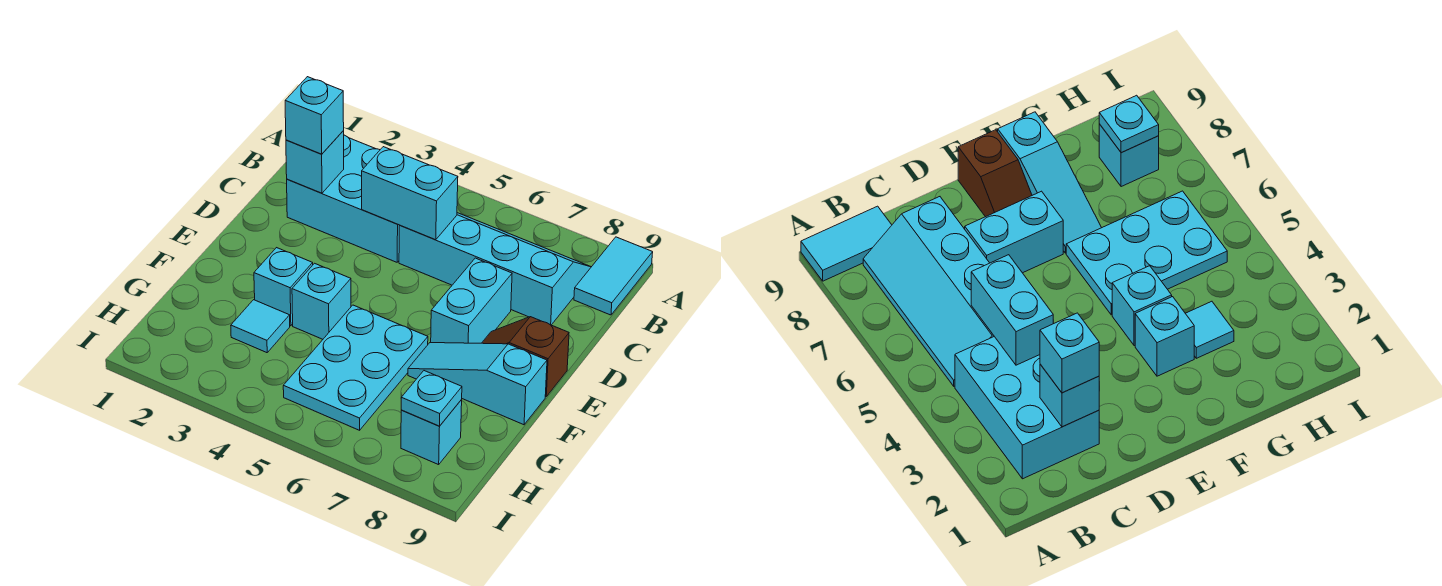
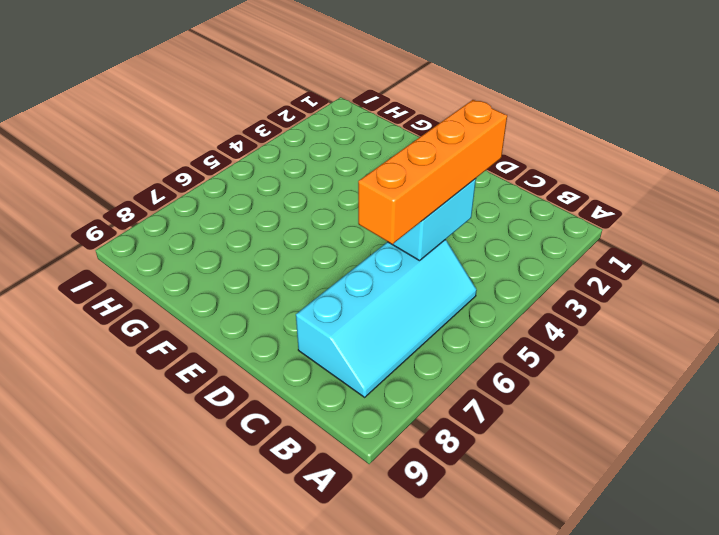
orange 1x4 brick [358,100,507,244] -> none
none -> cyan 1x2 tile [574,237,653,315]
none -> cyan 2x3 brick [287,135,400,262]
none -> cyan 1x2 brick [431,258,512,343]

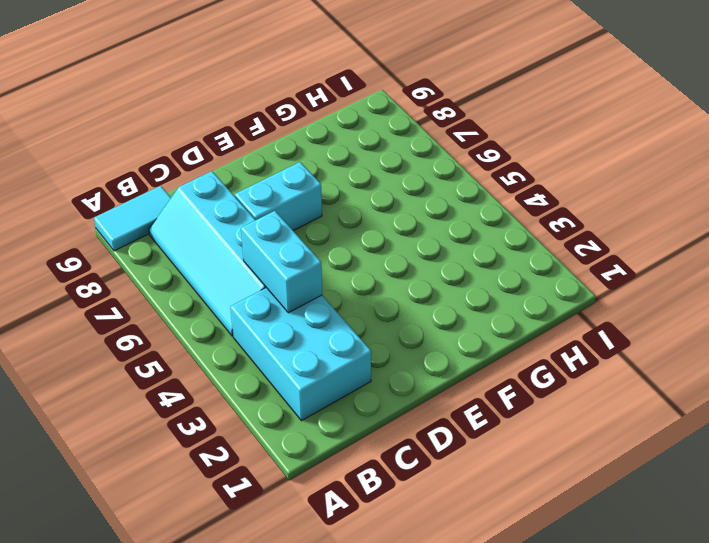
none -> brown 1x2 slope [482,317,569,397]
none -> cyan 1x1 brick [254,248,313,326]
none -> cyan 1x1 brick [292,263,351,339]

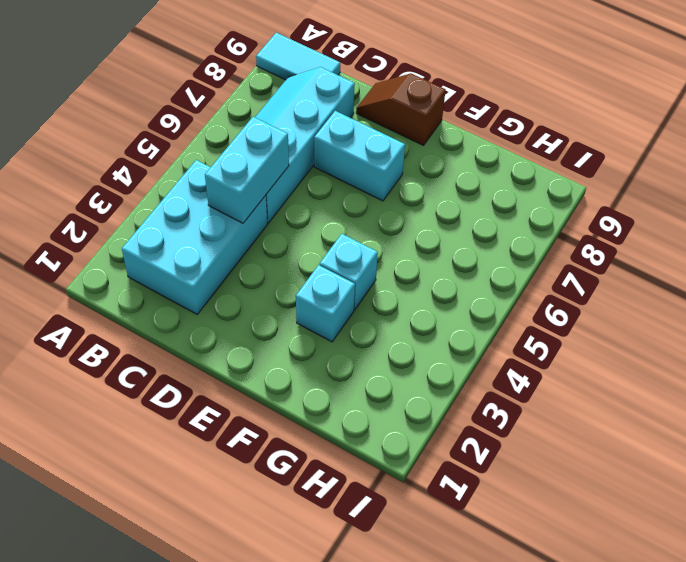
brown 1x2 slope [356,73,446,145] -> brown 1x2 slope turned to [482,317,569,397]
none -> cyan 2x3 plate [283,305,428,430]
none -> cyan 1x3 slope [408,343,547,425]
none -> cyan 1x1 tile [231,300,290,353]

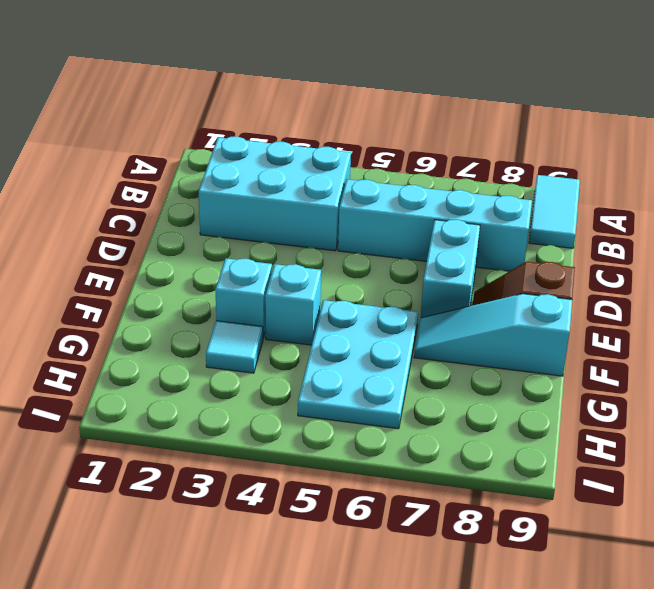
none -> cyan 1x1 brick [401,400,462,465]
none -> cyan 1x1 brick [286,131,344,193]
none -> cyan 1x2 brick [362,147,458,240]

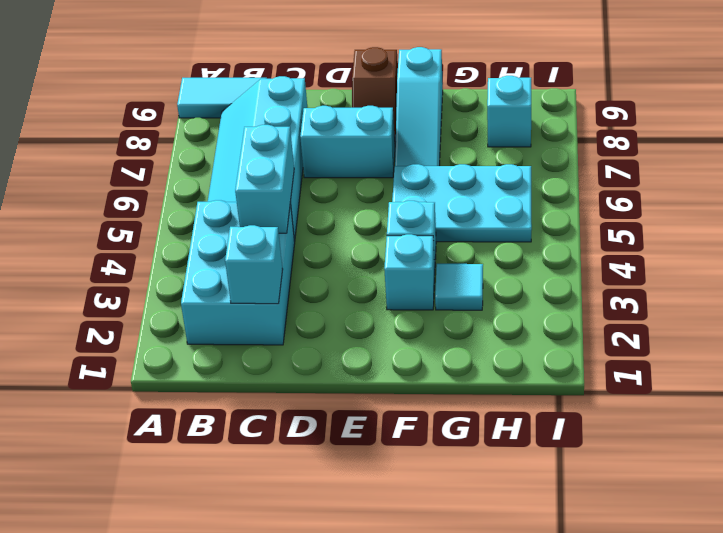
none -> cyan 1x1 plate [401,371,462,426]
none -> cyan 1x1 brick [285,77,344,154]

